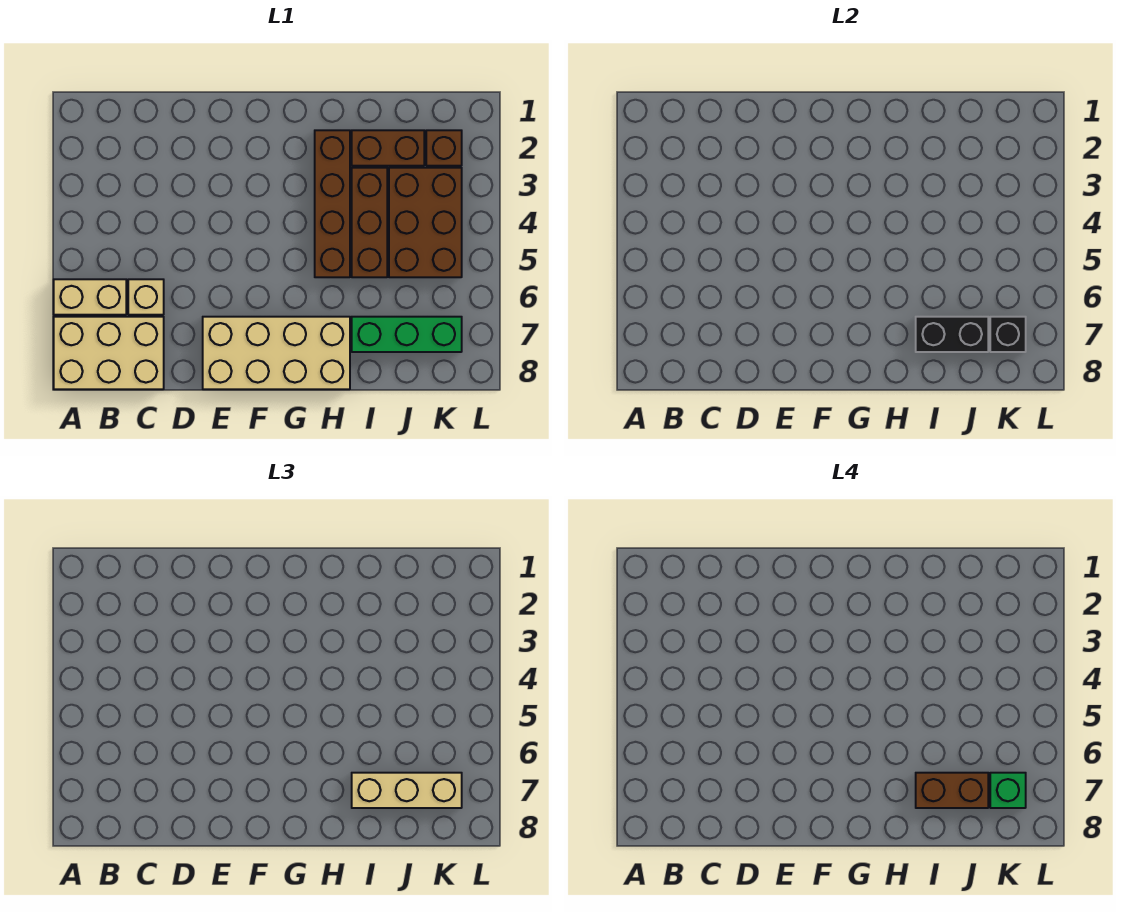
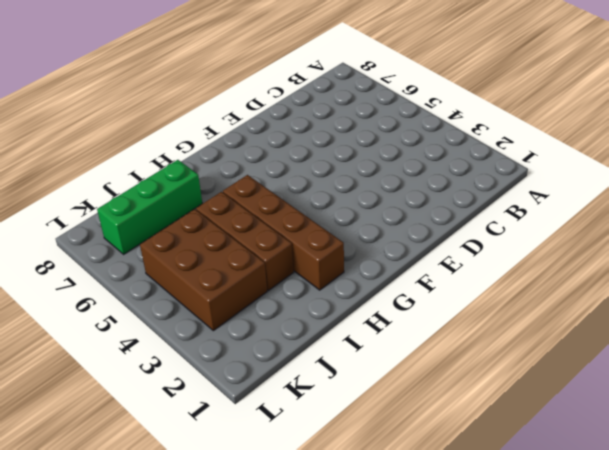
none -> tan 1x2 brick [54,279,126,315]
none -> tan 2x3 brick [54,317,164,389]
none -> tan 1x1 brick [128,279,164,315]

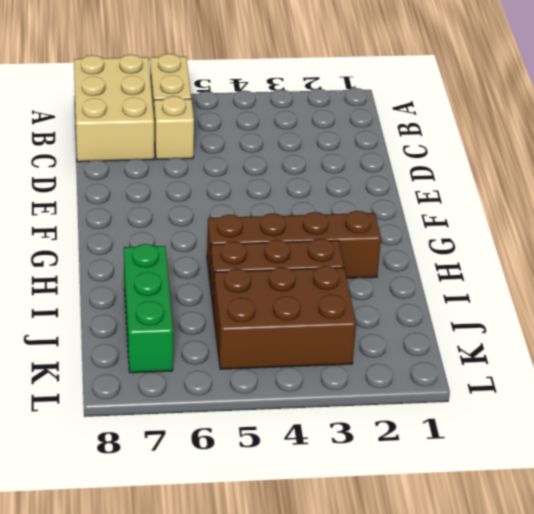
none -> tan 2x4 brick [203,317,350,389]
none -> brown 1x2 brick [352,130,424,166]
none -> brown 1x1 brick [426,130,462,166]

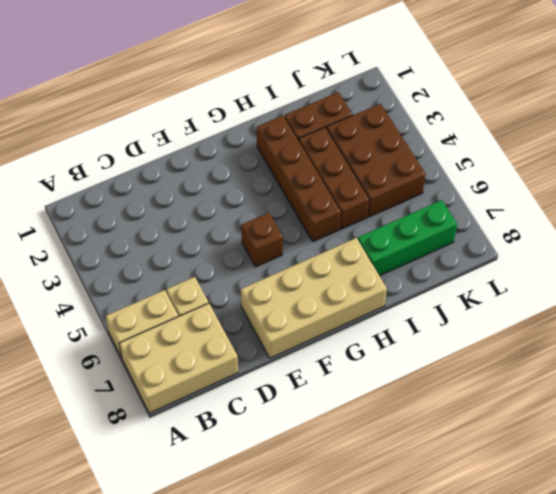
brown 1x1 brick [241,213,283,267] -> brown 1x1 brick moved to [426,130,462,166]
none -> black 1x2 brick [916,317,988,352]
none -> black 1x1 brick [990,317,1026,352]
none -> tan 1x3 brick [352,773,462,808]

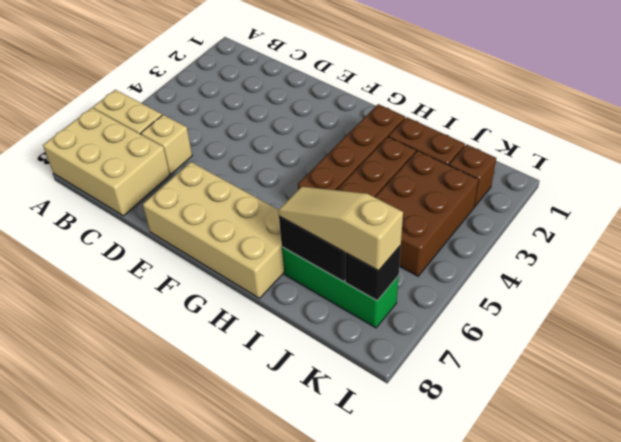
tan 1x3 slope [278,187,403,271] -> tan 1x3 brick [352,773,462,808]
none -> brown 1x2 brick [916,773,988,808]
none -> green 1x1 brick [990,773,1026,808]

